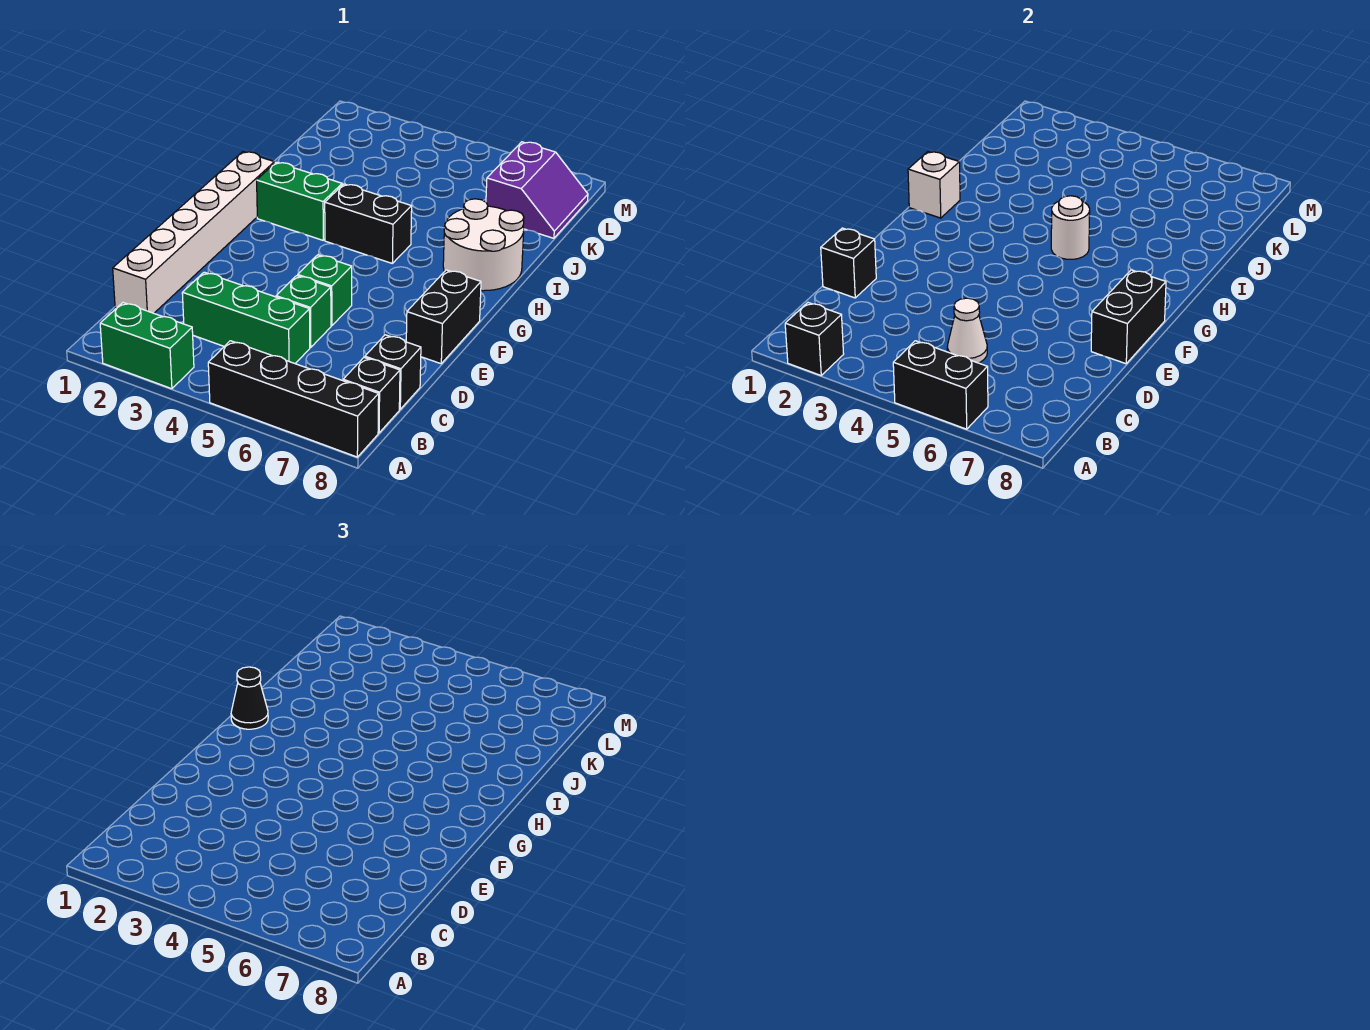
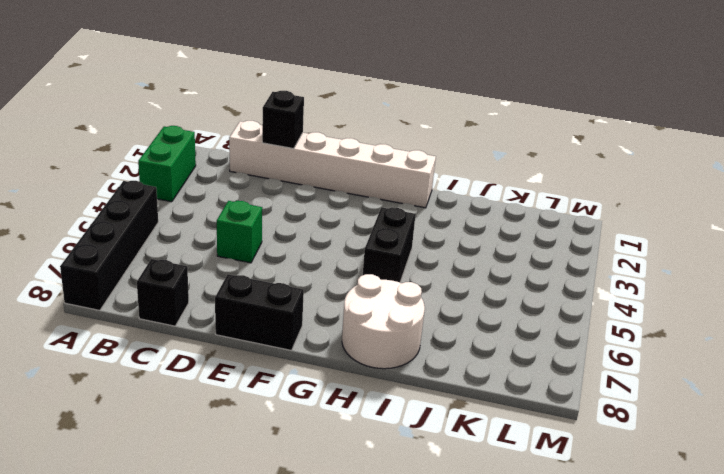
none -> black 1x1 brick [343,358,400,433]
none -> green 1x3 brick [182,272,310,363]
none -> green 1x1 brick [298,255,352,326]

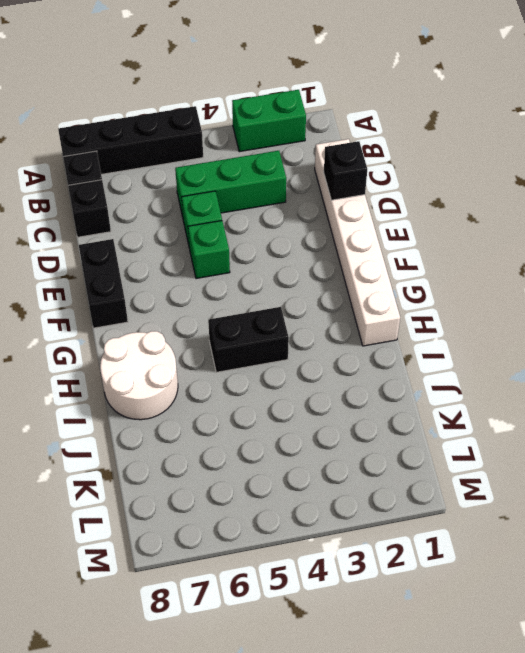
none -> green 1x2 brick [257,162,342,240]
none -> purple 2x2 slope [486,142,588,238]
none -> black 1x1 brick [785,303,844,375]

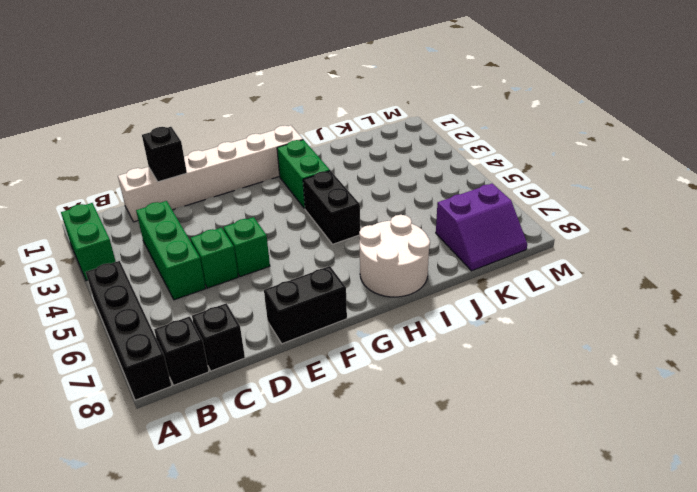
none -> black 1x1 brick [785,303,844,375]
none -> black 1x2 brick [893,341,988,429]
none -> white 1x1 cone [947,298,987,363]

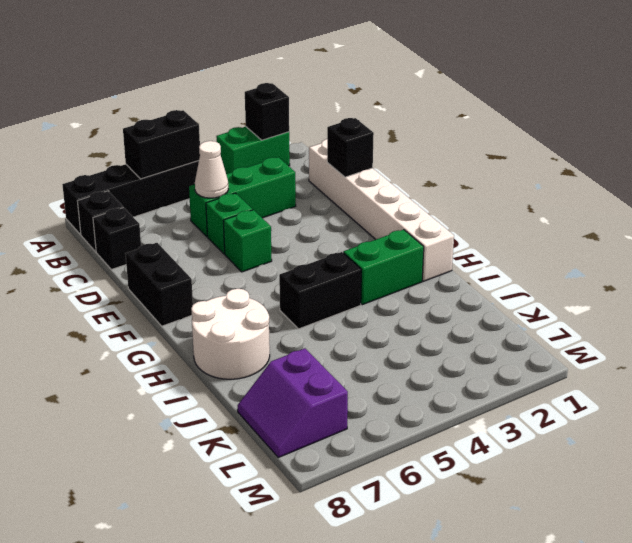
none -> black 1x2 brick [1091,270,1166,364]
none -> white 1x1 brick [908,152,960,218]
none -> white 1x1 round brick [1051,196,1090,259]

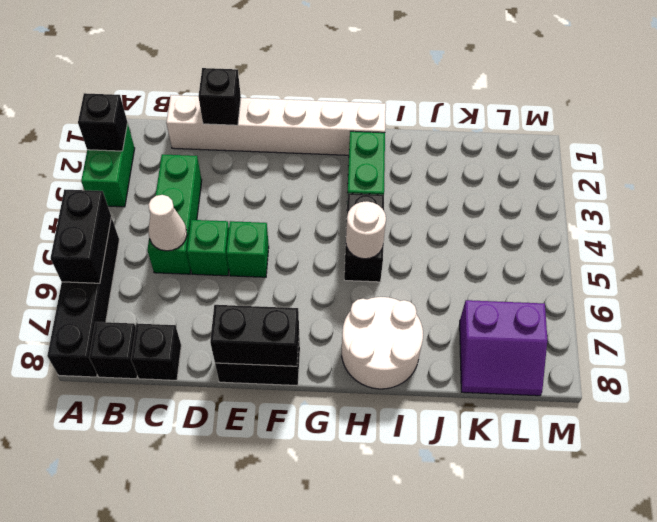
none -> white 1x1 brick [908,152,960,218]
none -> black 1x1 cone [231,667,268,729]

